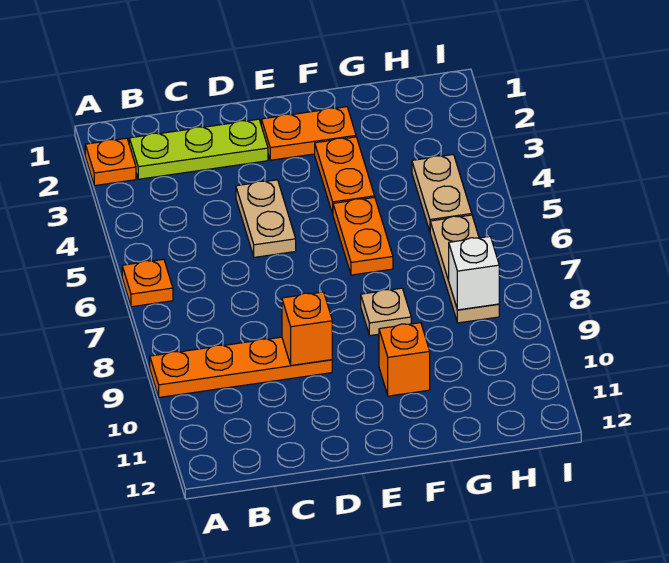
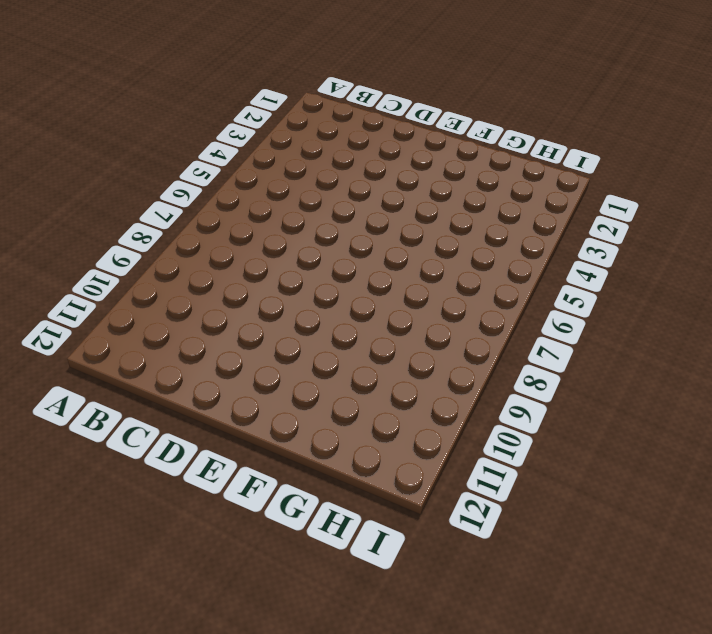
none -> orange 1x1 plate [85,138,136,186]
none -> orange 1x1 plate [122,259,173,307]
none -> orange 1x4 plate [150,337,332,397]

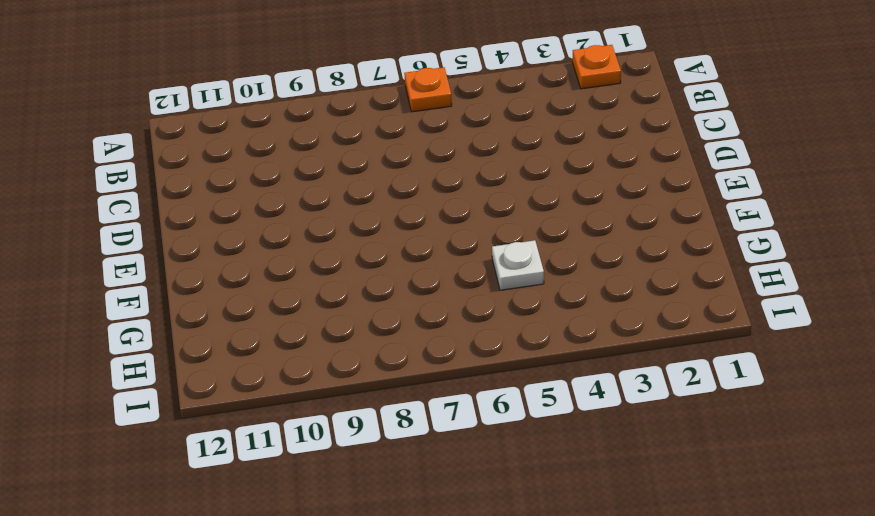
white 1x1 plate [492,240,544,290] -> none
none -> orange 1x4 plate [150,337,332,397]
none -> lime 1x3 plate [129,119,268,179]
none -> tan 1x2 plate [236,180,296,257]

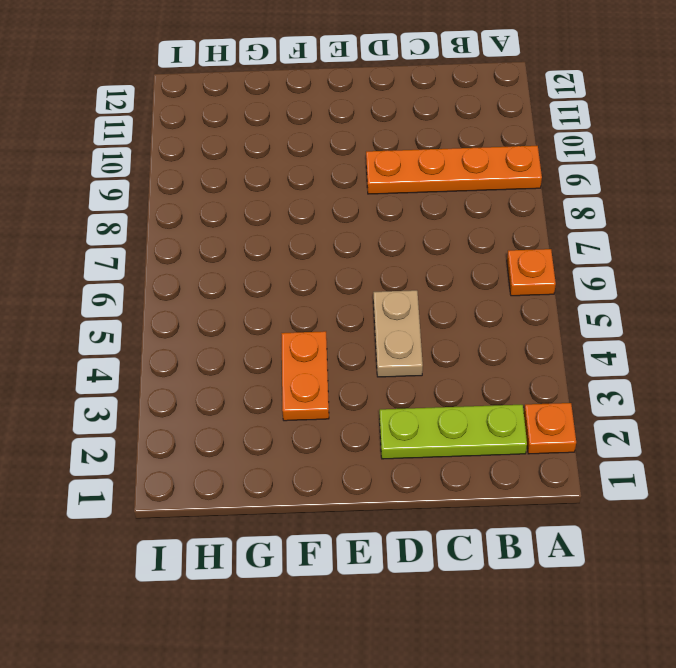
none -> orange 1x2 plate [261,107,356,160]
none -> orange 1x2 plate [333,197,393,275]
none -> tan 1x1 plate [361,288,411,336]

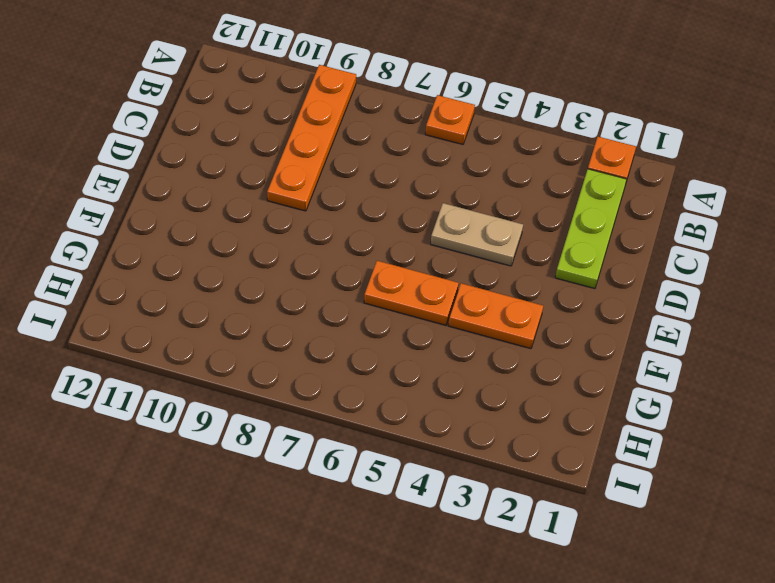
none -> orange 1x2 plate [261,107,356,160]
none -> tan 1x1 plate [361,288,411,336]
none -> orange 1x1 brick [379,323,430,396]

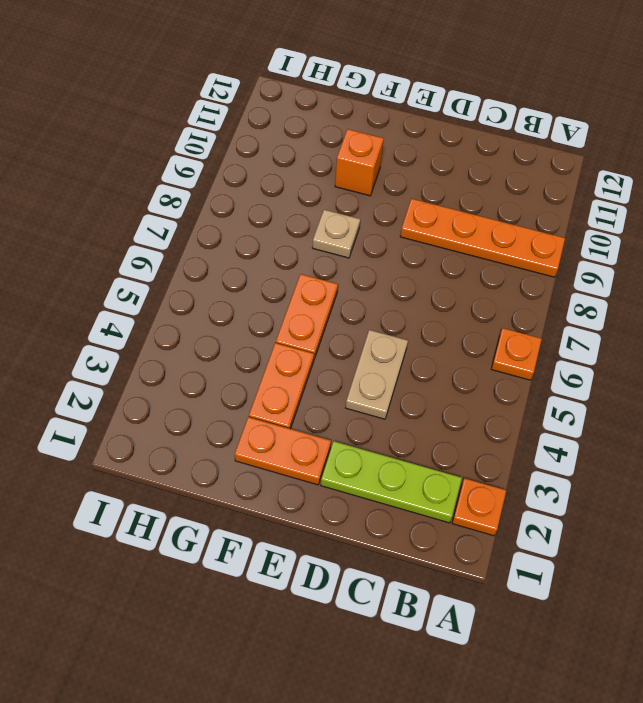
none -> tan 1x2 plate [412,155,472,231]
none -> tan 1x3 plate [430,215,499,323]
none -> orange 1x1 brick [282,292,332,365]

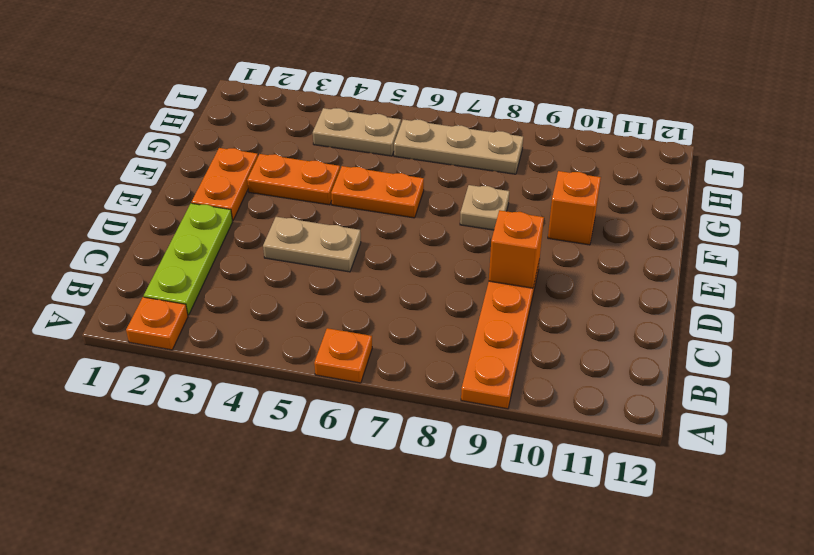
none -> white 1x1 brick [449,237,499,310]

